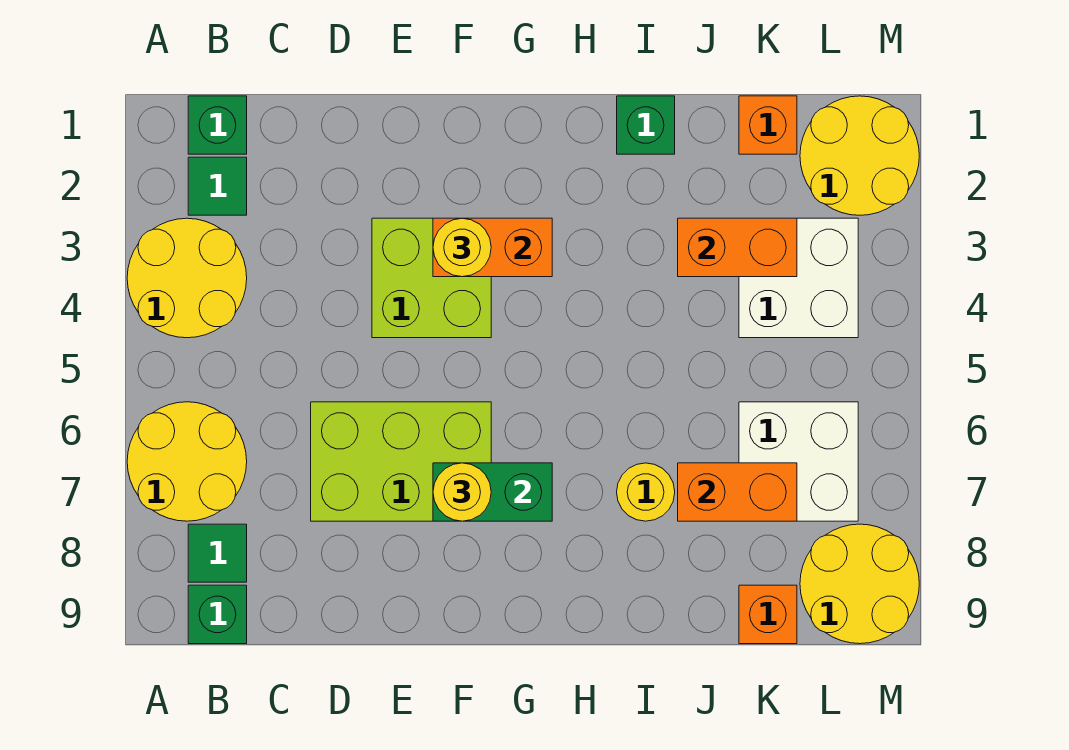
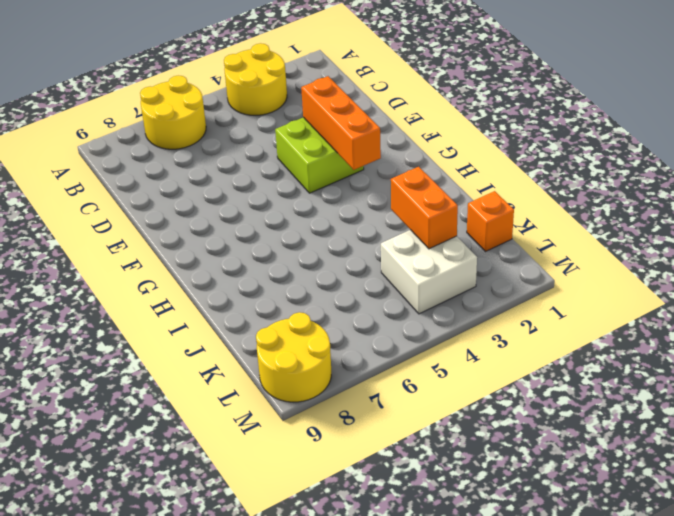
orange 1x3 brick [301,76,381,170] -> orange 1x2 brick [433,218,552,277]
none -> green 1x1 brick [188,96,247,154]
none -> green 1x1 tile [188,157,247,215]
none -> green 1x1 tile [188,524,247,582]

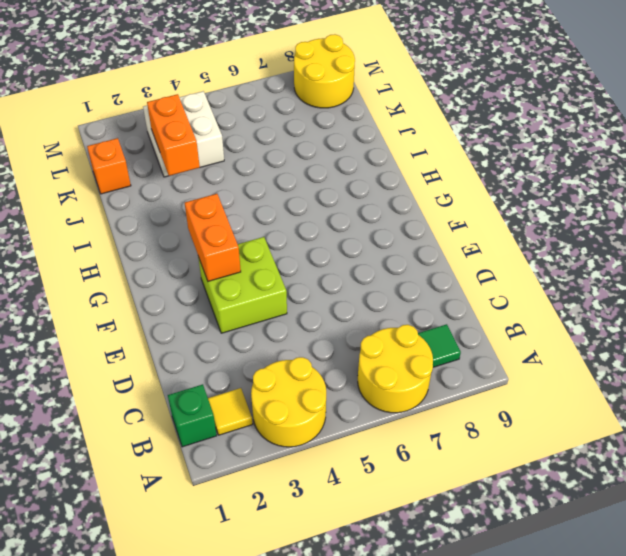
yellow 1x1 tile [208,388,253,435] -> green 1x1 tile [188,157,247,215]
none -> green 1x1 brick [188,585,247,644]
none -> lime 2x3 brick [311,402,491,521]
none -> green 1x1 brick [617,96,675,154]

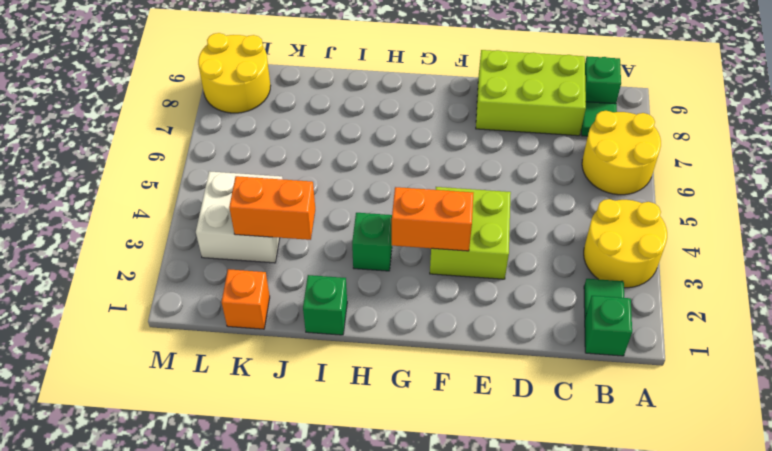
lime 2x3 brick [476,50,586,136] -> lime 2x3 brick moved to [311,402,491,521]
green 1x1 brick [352,213,392,271] -> none
none -> yellow 1x1 round brick [617,463,675,521]
none -> white 2x2 brick [739,402,858,521]
none -> orange 1x1 brick [739,585,797,644]

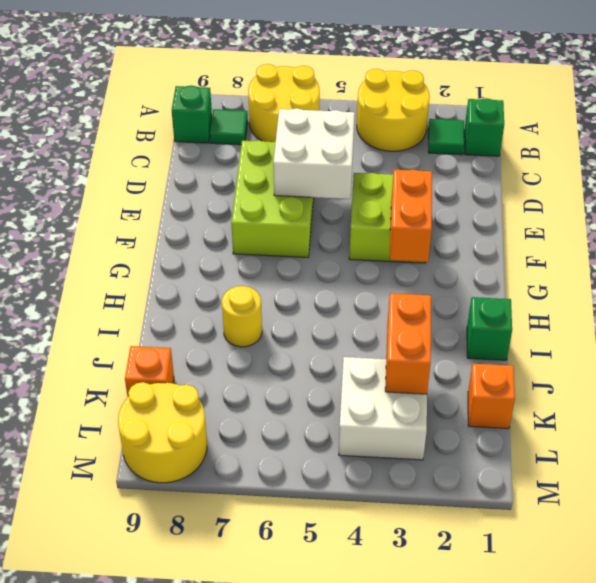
white 2x2 brick [273,108,355,199] -> white 2x2 brick moved to [739,402,858,521]
none -> yellow 2x2 round brick [800,96,919,215]
none -> green 1x2 brick [433,463,552,521]
none -> orange 1x2 brick [678,463,797,521]

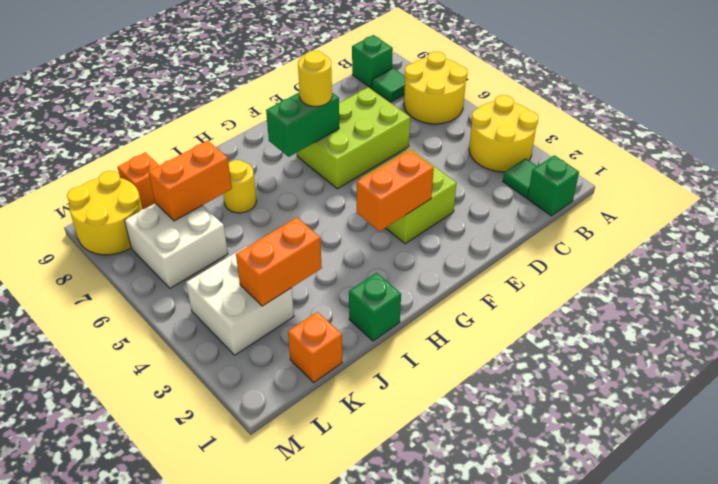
none -> yellow 2x2 round brick [800,96,919,215]
none -> yellow 1x1 round brick [433,218,491,277]

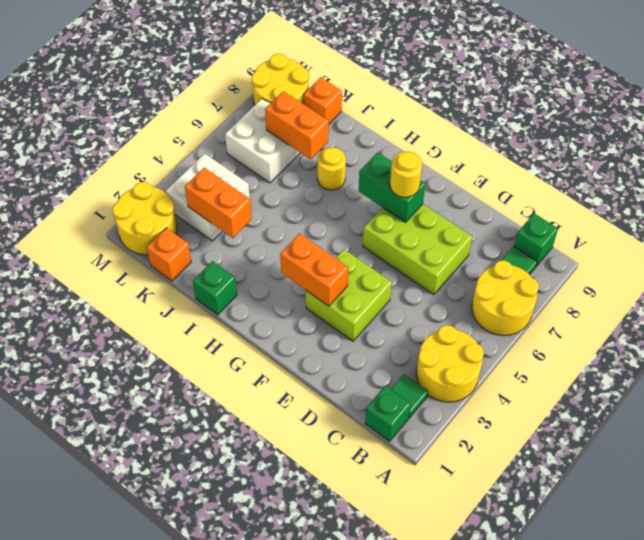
none -> yellow 1x1 round brick [433,218,491,277]

